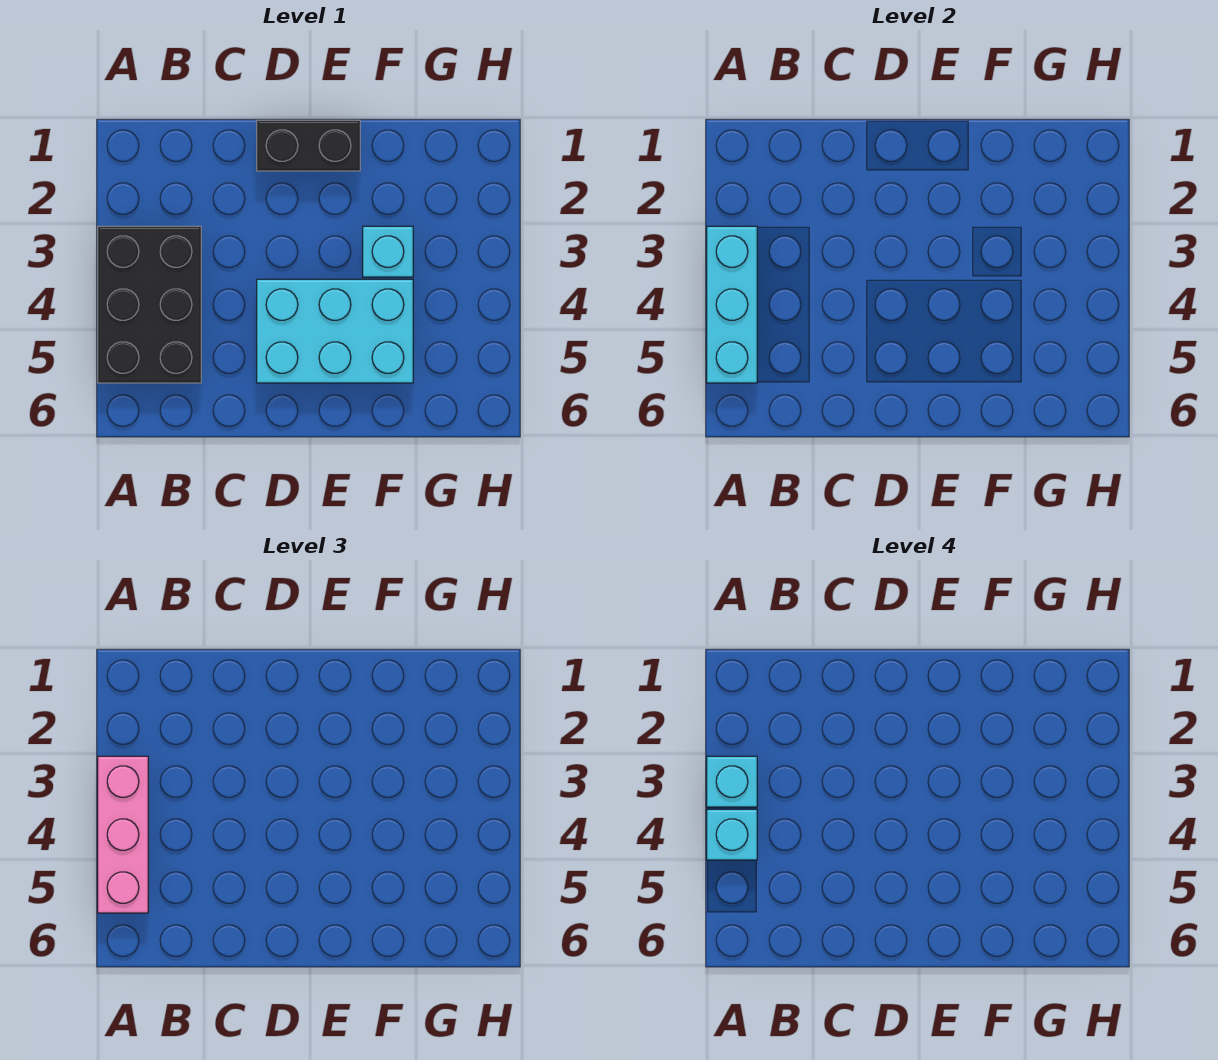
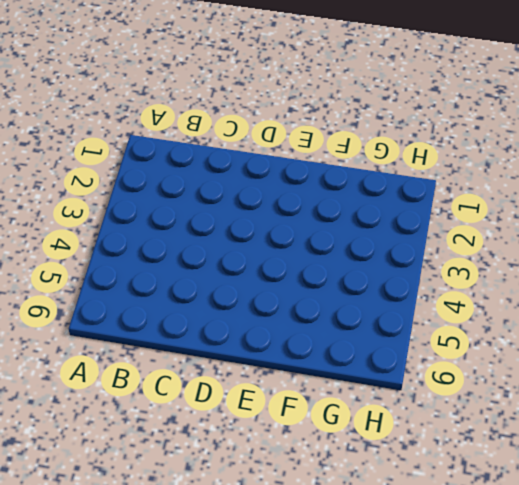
none -> black 2x3 brick [98,226,201,383]
none -> black 1x2 brick [257,120,360,171]

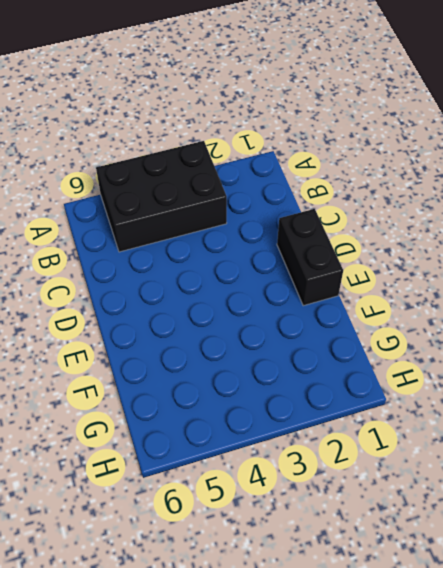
none -> cyan 2x3 brick [257,279,413,383]
none -> cyan 1x1 brick [363,226,413,277]

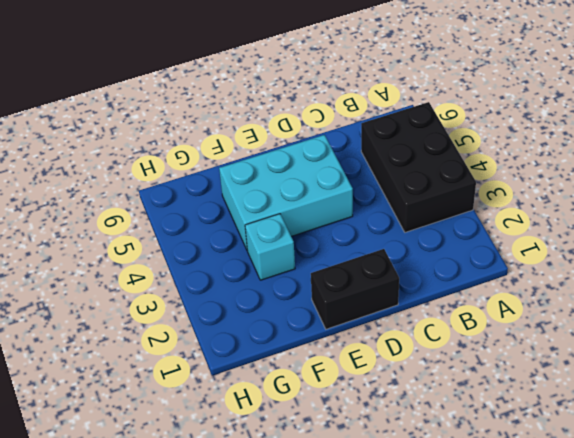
none -> cyan 1x3 brick [707,226,757,383]
none -> pink 1x3 brick [98,756,148,913]

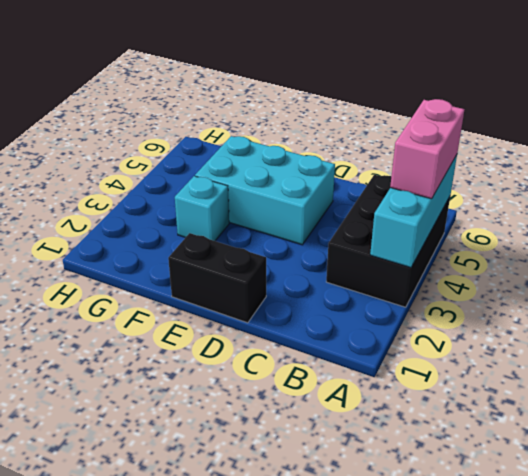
pink 1x2 brick [390,99,465,199] -> pink 1x3 brick [98,756,148,913]
none -> cyan 1x1 brick [707,756,757,807]
none -> cyan 1x1 brick [707,809,757,860]

